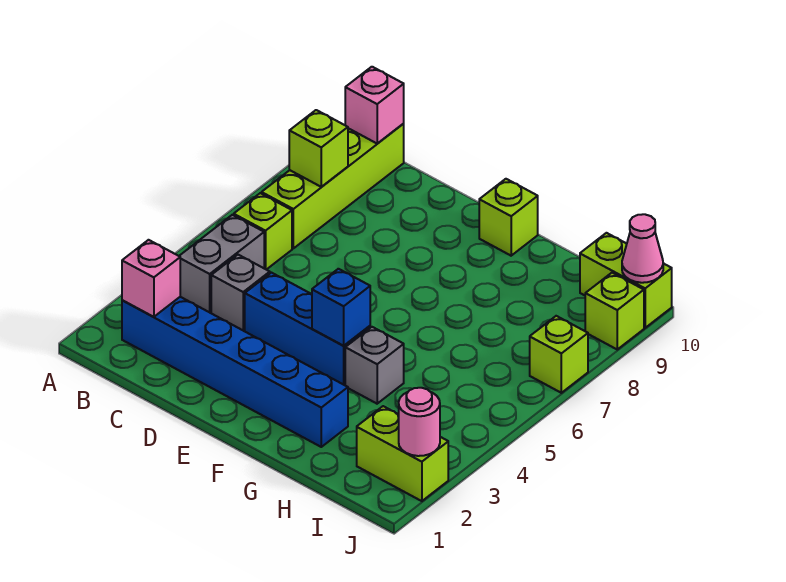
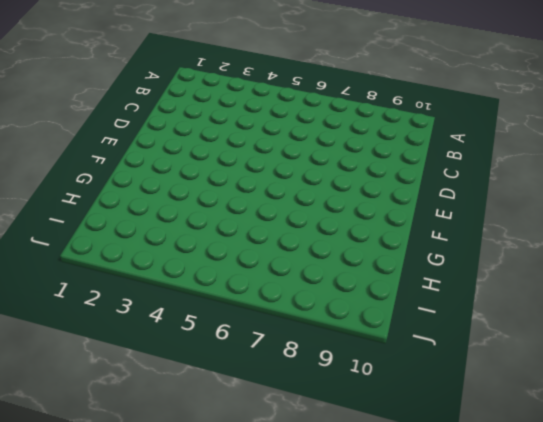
none -> blue 1x6 brick [122,297,348,447]
none -> grey 1x2 brick [180,215,264,313]
none -> lime 1x1 brick [234,193,292,270]

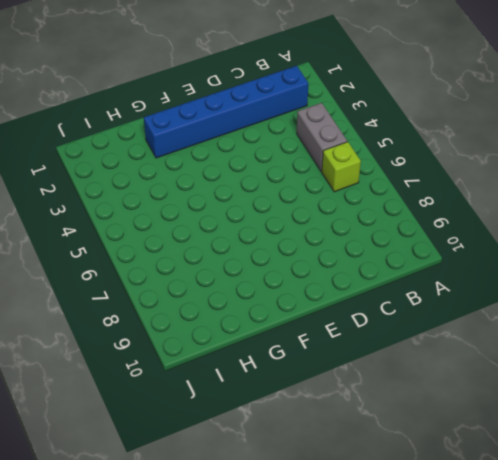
none -> lime 1x4 brick [262,124,404,248]
none -> grey 1x1 brick [211,255,270,331]
none -> blue 1x3 brick [245,273,370,385]

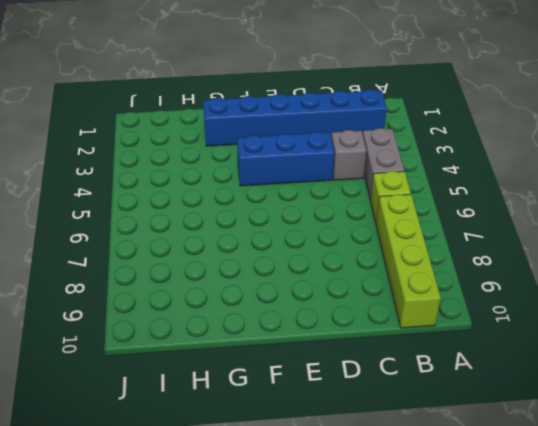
none -> lime 1x1 brick [479,179,538,256]
none -> grey 1x1 brick [345,327,404,404]
none -> lime 1x2 brick [357,406,448,501]

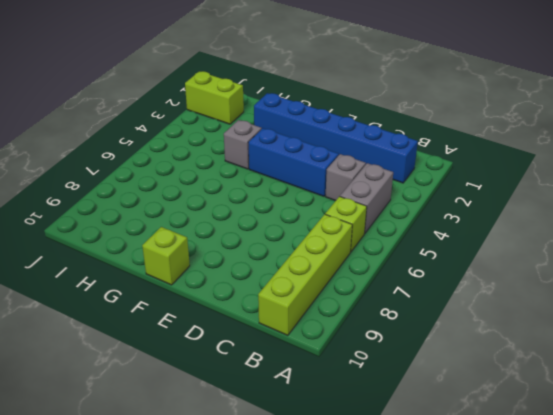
none -> lime 1x2 brick [580,233,672,328]
none -> lime 1x1 brick [530,316,588,393]
none -> lime 1x1 brick [585,273,644,349]

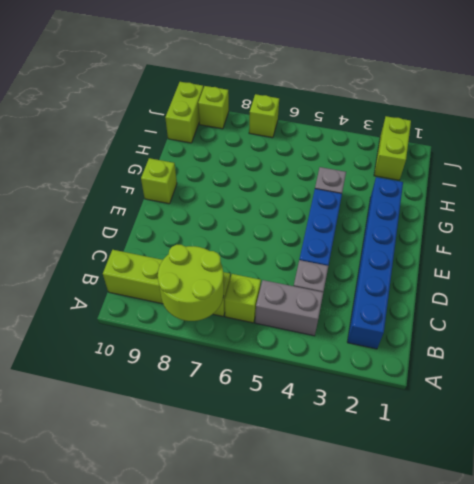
lime 2x2 round brick [158,245,224,321] -> lime 1x1 brick [289,110,348,187]
none -> pink 1x1 brick [122,240,180,317]
none -> pink 1x1 brick [345,67,404,144]
none -> blue 1x1 brick [312,269,370,346]

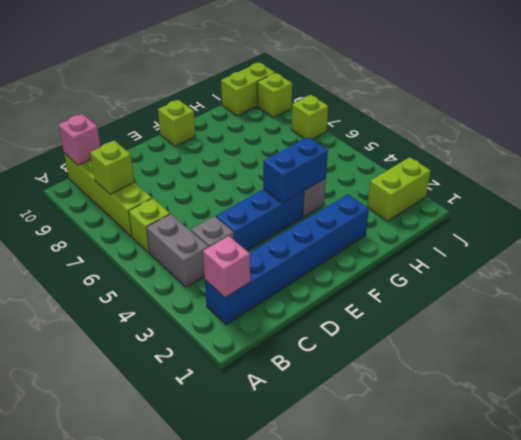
blue 1x2 brick [263,137,328,203] -> blue 1x1 brick [312,269,370,346]
none -> pink 1x1 round brick [399,388,440,456]
none -> pink 1x1 cone [622,214,663,283]

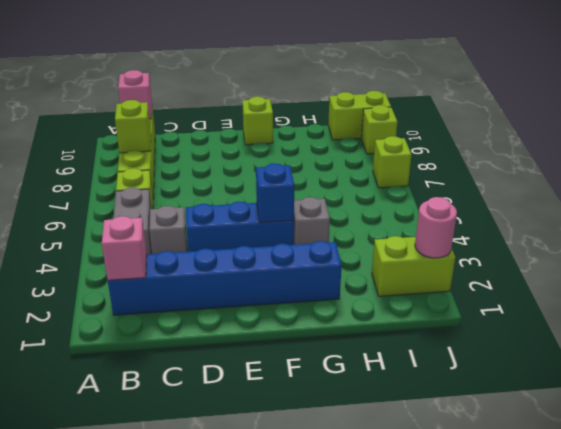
none -> pink 1x1 cone [622,214,663,283]

